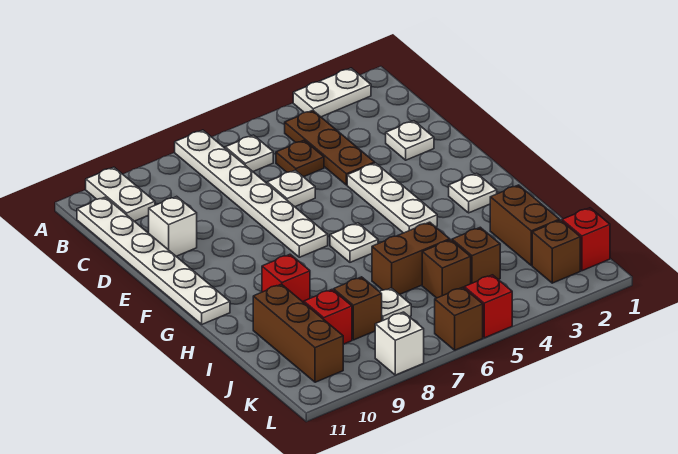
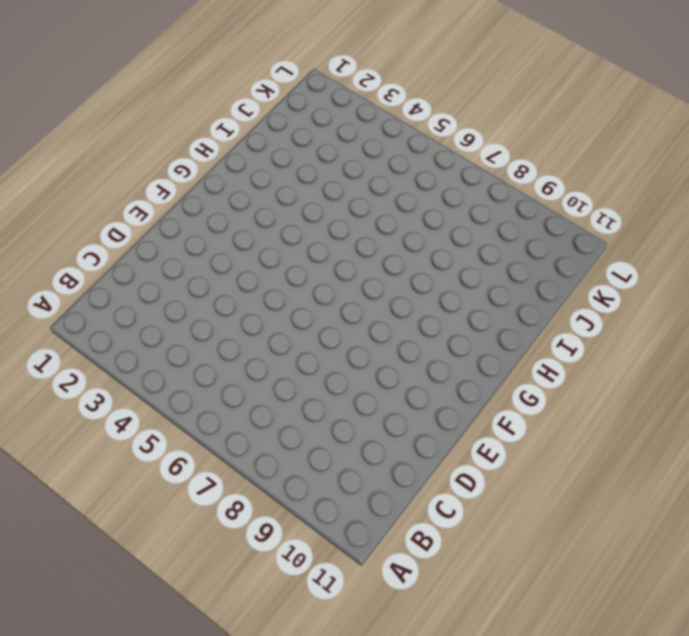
none -> white 1x2 plate [293,68,371,117]
none -> white 1x6 plate [175,130,328,257]
none -> white 1x2 plate [86,167,155,221]

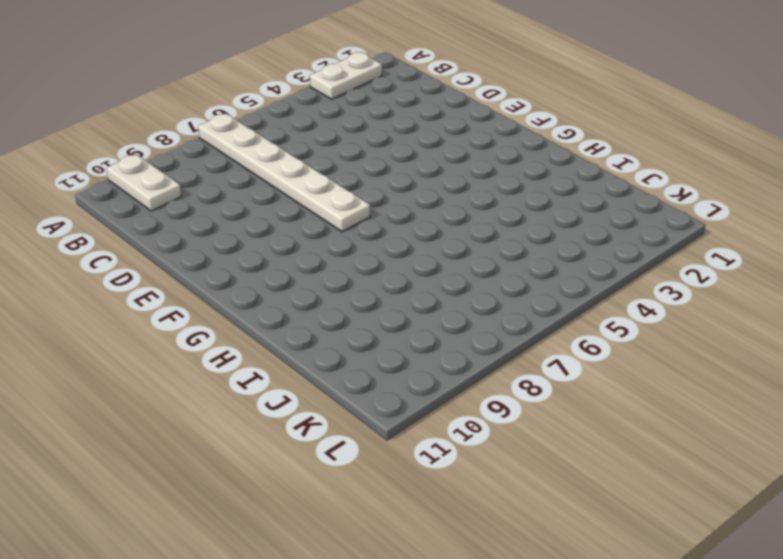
none -> brown 1x3 plate [285,110,375,185]
none -> white 1x1 plate [225,135,273,171]
none -> white 1x6 plate [77,197,230,324]

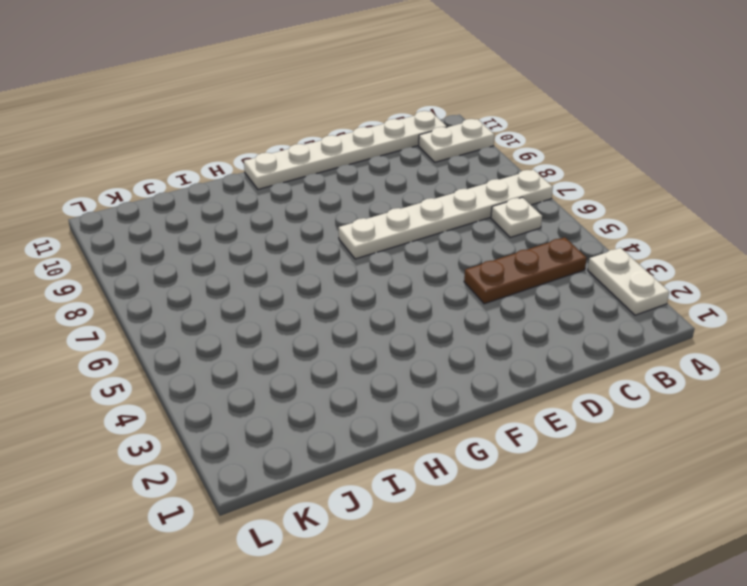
none -> brown 1x1 plate [276,140,324,177]
none -> white 1x1 plate [386,121,434,160]
none -> white 1x1 plate [267,170,315,207]

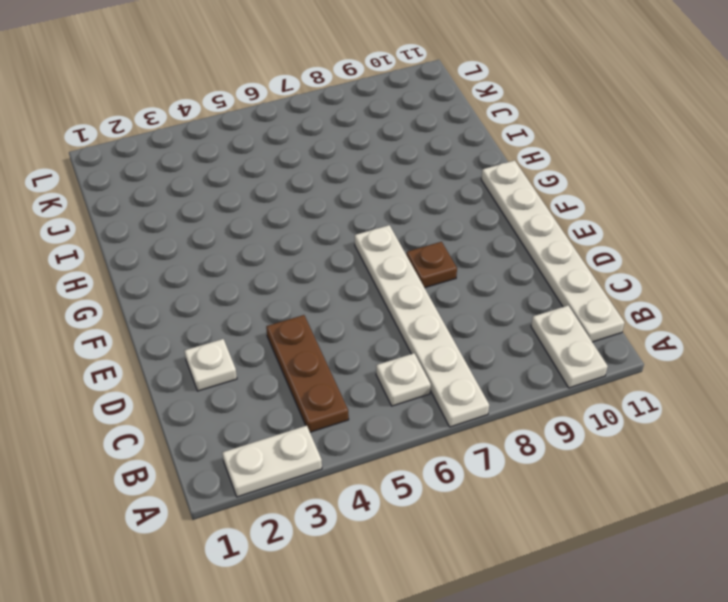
brown 1x1 plate [406,242,457,288] -> brown 1x1 plate moved to [276,140,324,177]
none -> white 1x1 plate [267,170,315,207]
none -> white 1x1 brick [149,196,197,256]
none -> white 1x3 plate [347,163,437,233]

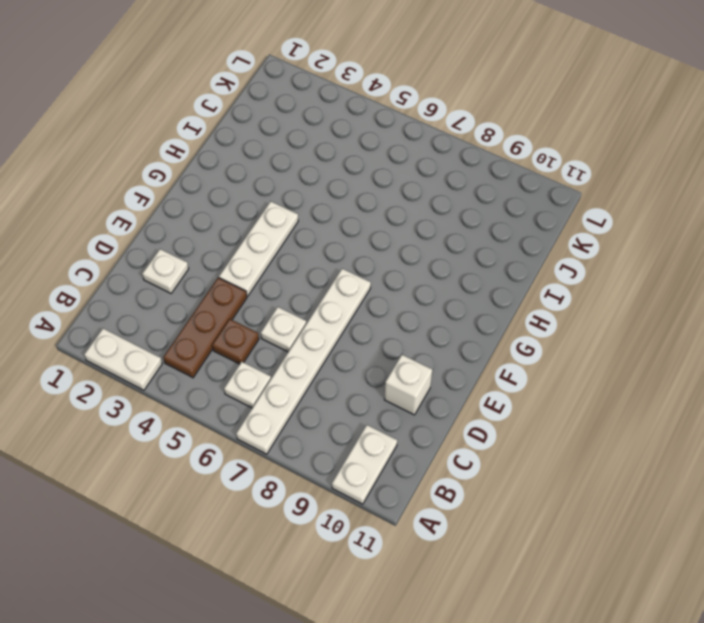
none -> white 1x6 plate [77,197,230,324]
none -> white 1x1 plate [449,173,497,213]
none -> white 1x1 plate [330,223,378,262]

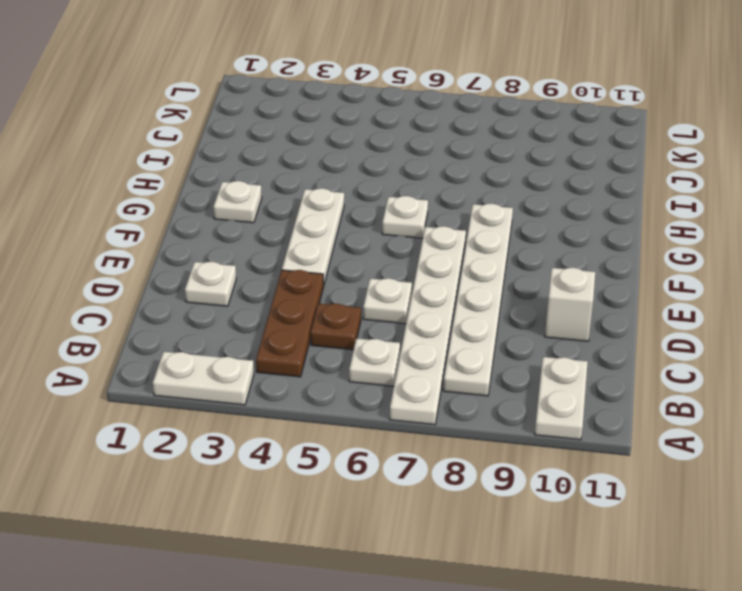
white 1x6 plate [443,203,513,396] -> white 1x6 plate moved to [77,197,230,324]
none -> red 1x1 brick [262,254,310,303]
none -> brown 1x2 brick [490,185,560,266]
none -> brown 1x2 brick [372,222,450,295]

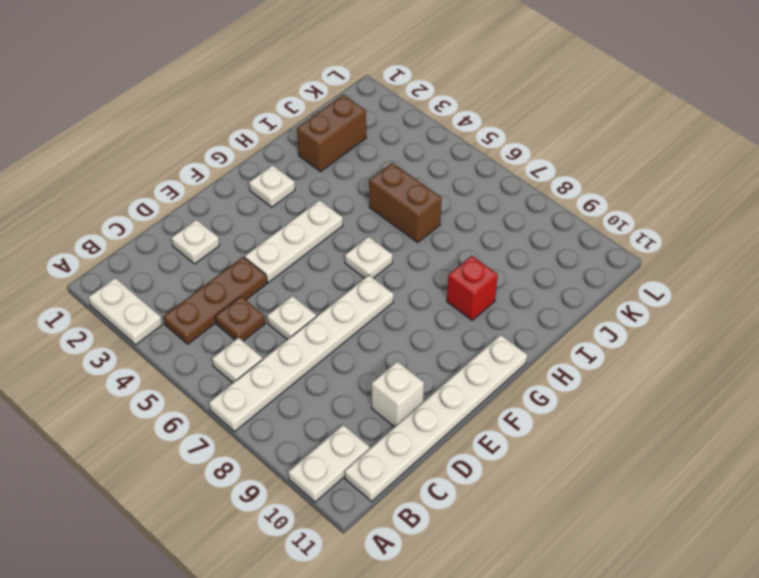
none -> brown 1x3 brick [253,284,343,382]
none -> brown 1x1 brick [452,227,500,284]
none -> brown 1x1 brick [422,240,471,298]

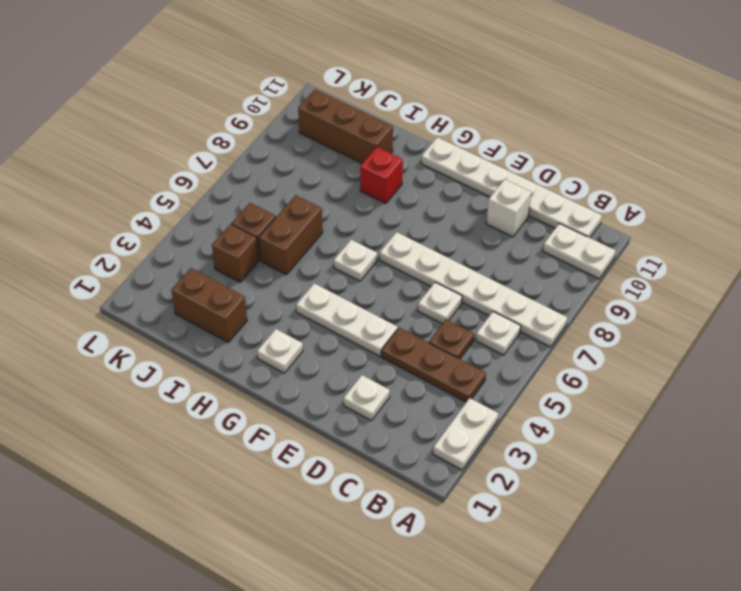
none -> white 1x1 plate [380,288,411,321]
none -> brown 1x1 brick [334,277,382,340]
none -> red 1x1 brick [304,290,352,344]

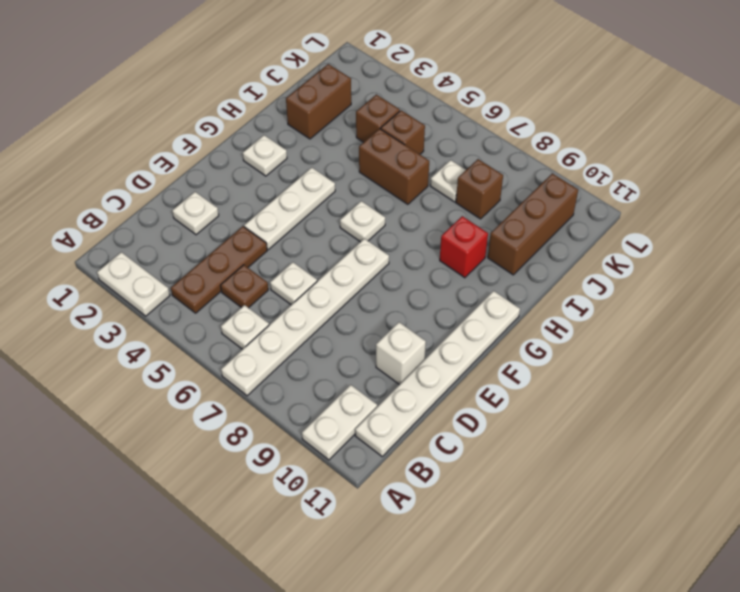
none -> red 1x1 brick [304,290,352,344]
none -> red 1x1 brick [562,208,610,271]
none -> brown 1x1 brick [532,220,580,283]

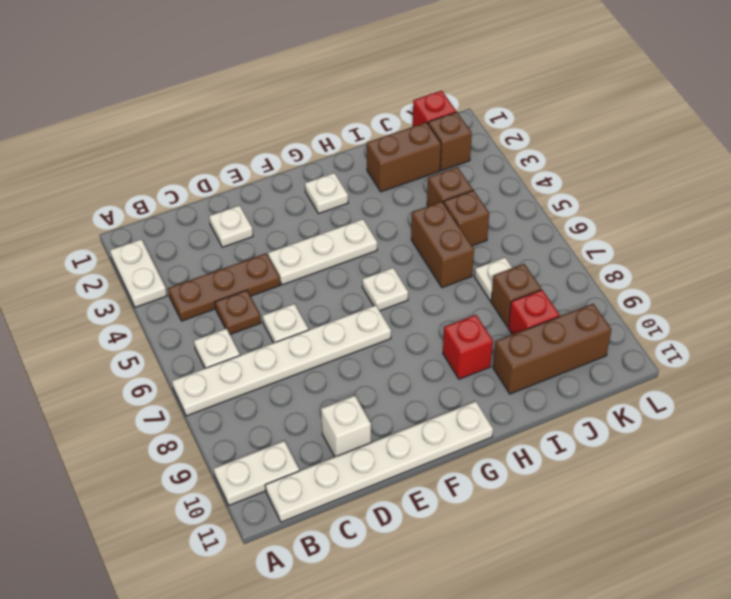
none -> red 1x1 brick [464,275,512,338]
none -> brown 1x1 brick [435,287,483,350]
none -> white 1x1 brick [375,312,424,375]

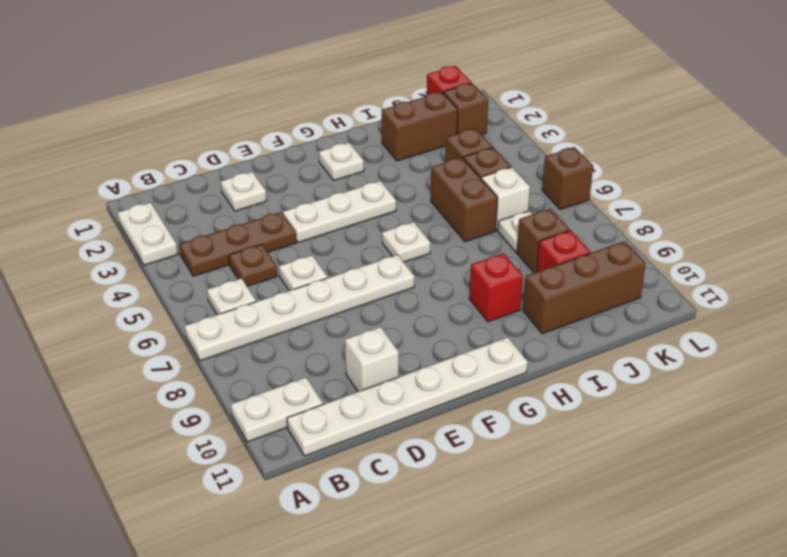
white 1x1 brick [481,167,530,231] -> white 1x1 brick moved to [375,312,424,375]
none -> red 1x1 brick [464,275,512,338]

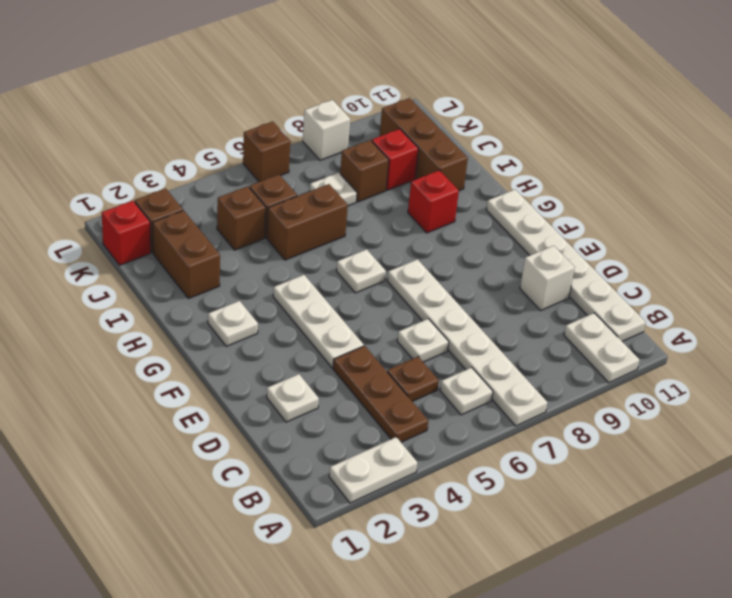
none -> red 1x1 brick [464,275,512,338]

